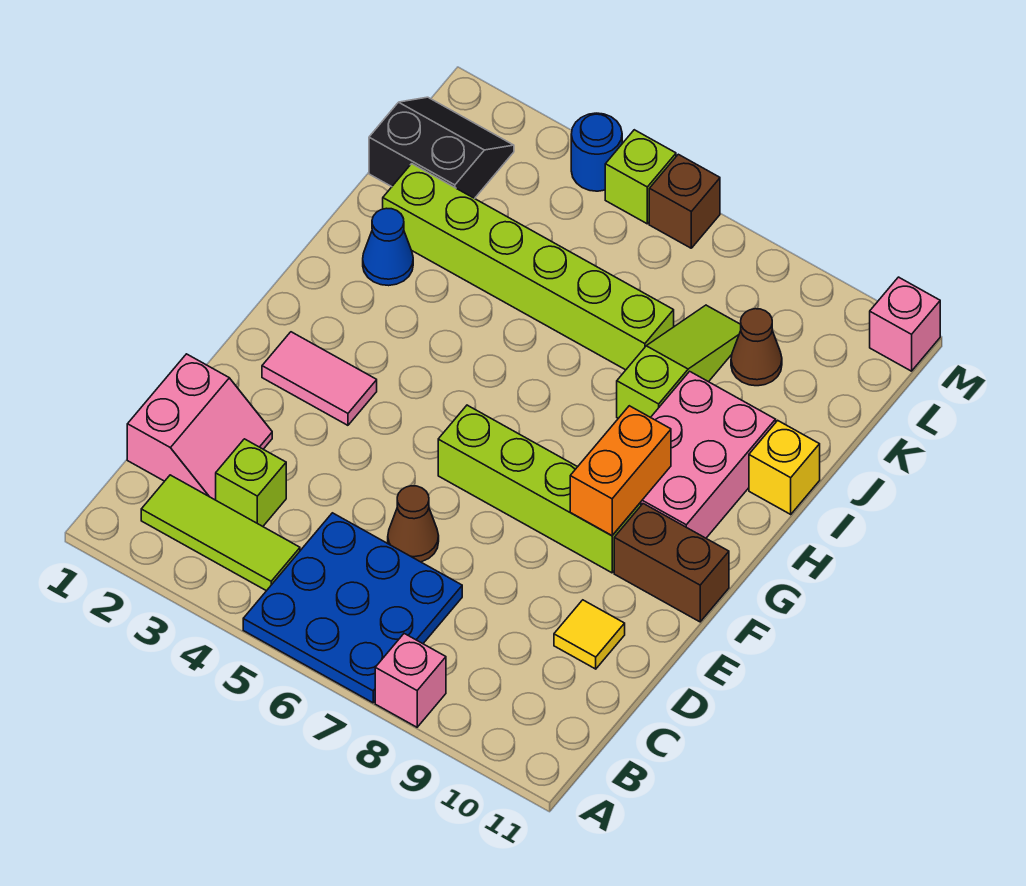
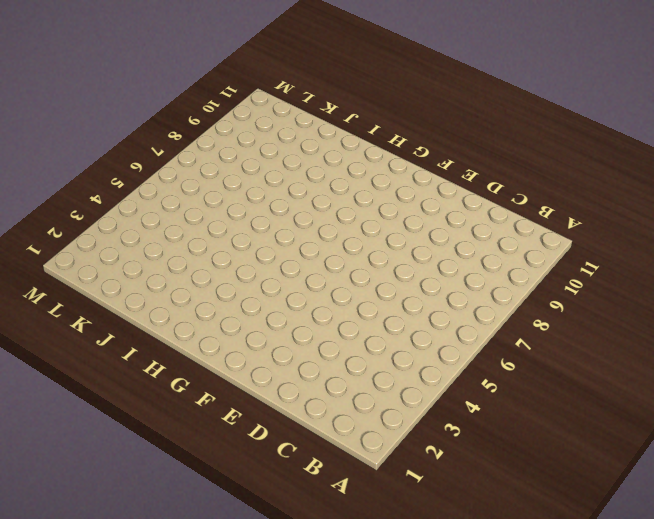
none -> blue 3x3 plate [243,513,462,703]
none -> pink 1x1 brick [375,634,446,727]
none -> lime 1x3 tile [141,475,300,591]

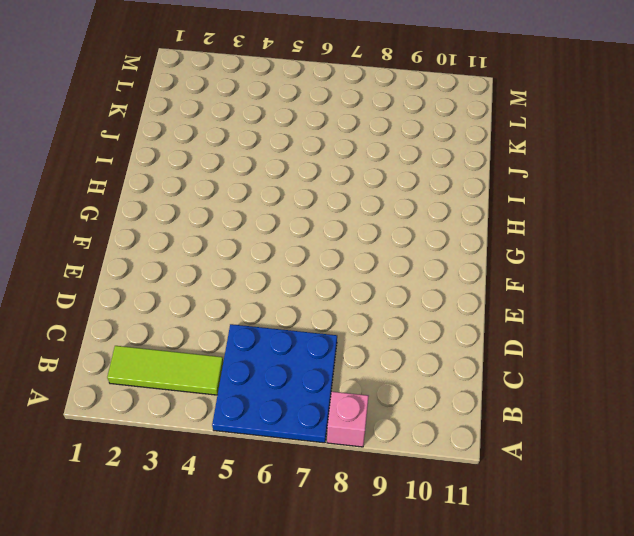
none -> pink 2x2 slope [127,354,272,500]
none -> lime 1x1 brick [216,439,286,526]
none -> brown 1x1 cone [388,486,439,562]

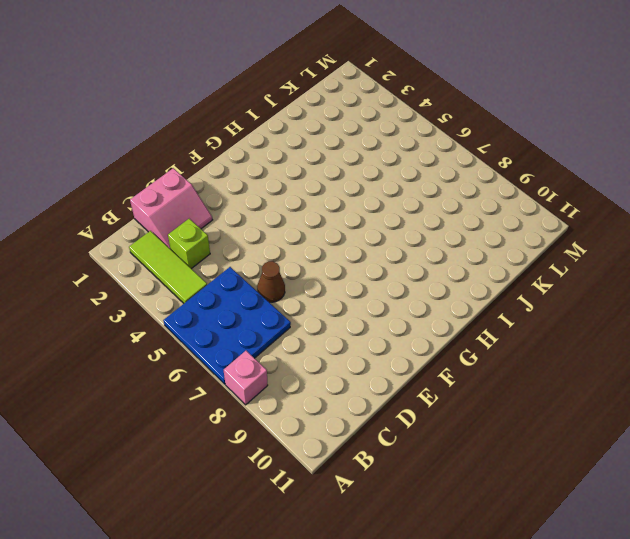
none -> yellow 1x1 tile [554,600,625,669]
none -> pink 1x2 tile [262,332,377,425]
none -> lime 1x4 brick [438,405,641,573]

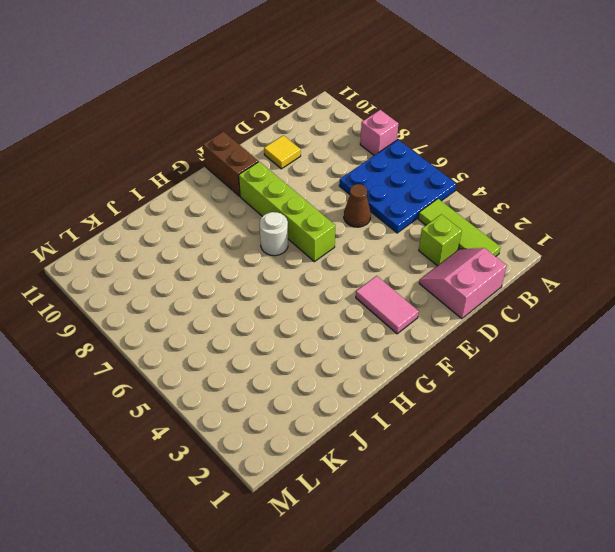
white 1x1 round brick [260,212,288,256] -> none
none -> pink 2x3 brick [641,371,776,538]
none -> blue 1x1 cone [363,208,413,286]
none -> lime 1x3 slope [617,305,741,418]

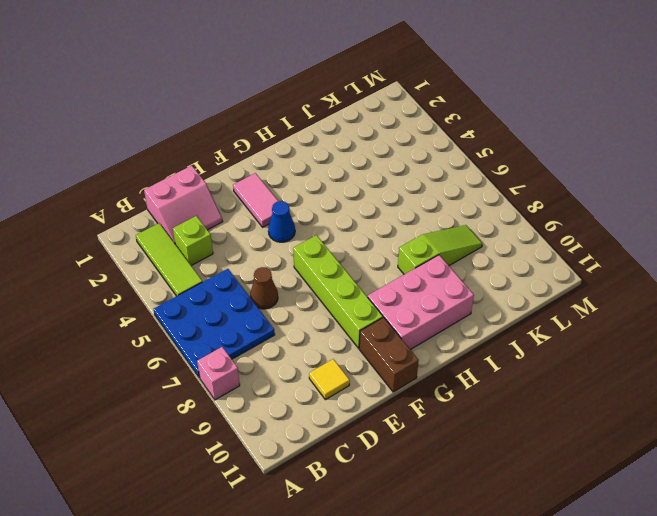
blue 1x1 cone [268,201,295,242] -> blue 1x1 cone moved to [363,208,413,286]
none -> yellow 1x1 brick [749,421,820,514]
none -> lime 1x6 brick [383,164,674,370]
none -> black 2x2 slope [369,97,514,199]

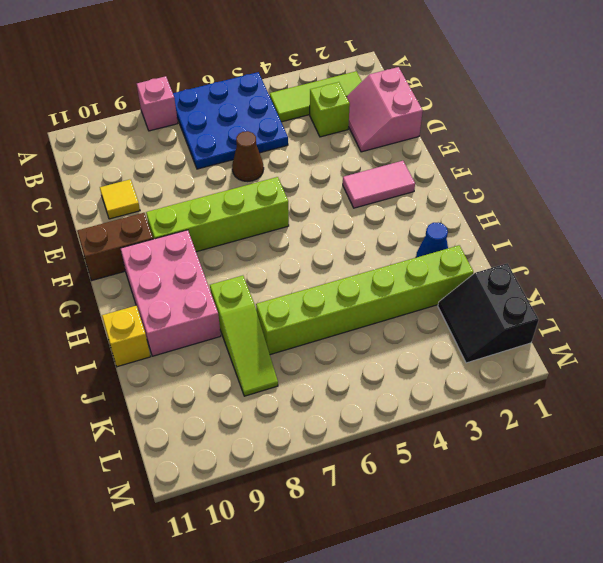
black 2x2 slope [438,263,539,363] -> black 2x2 slope turned to [369,97,514,199]
none -> brown 1x1 cone [731,309,782,386]
none -> blue 1x1 round brick [571,113,622,191]
none -> lime 1x1 brick [605,130,676,224]

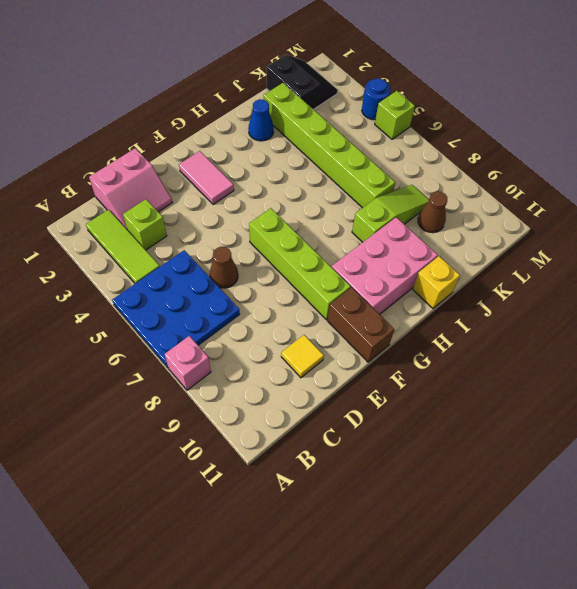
none -> brown 1x1 brick [649,154,720,248]
none -> pink 1x1 brick [870,277,940,371]
none -> orange 1x2 brick [570,406,671,536]

